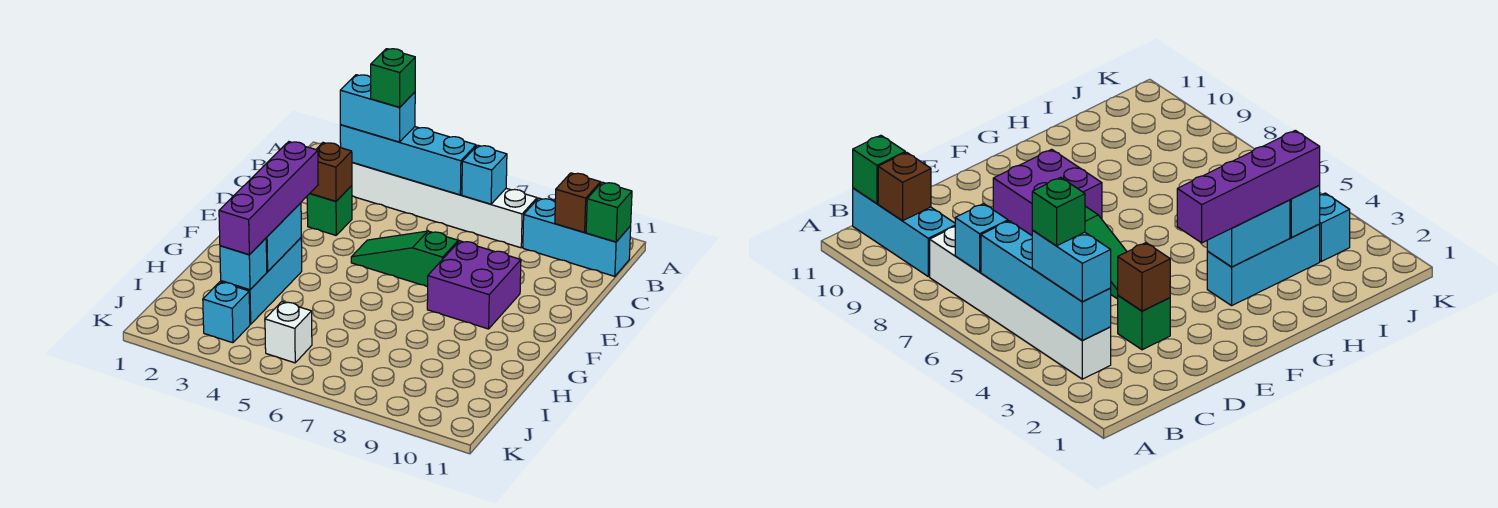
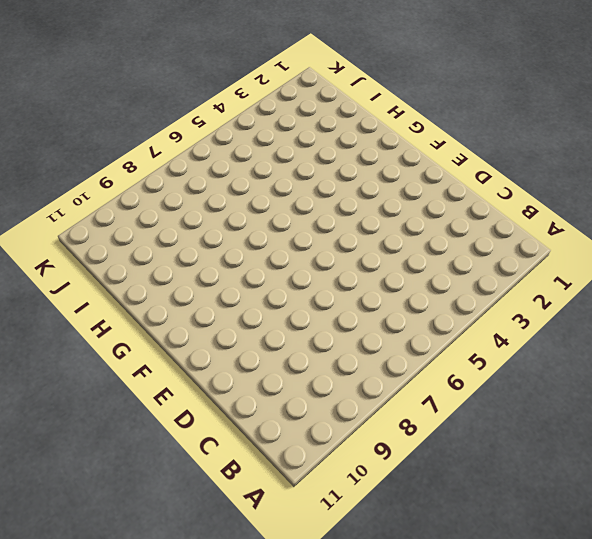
none -> white 1x6 brick [352,163,537,248]
none -> cyan 1x3 brick [523,198,631,276]
none -> green 1x1 brick [307,186,352,235]

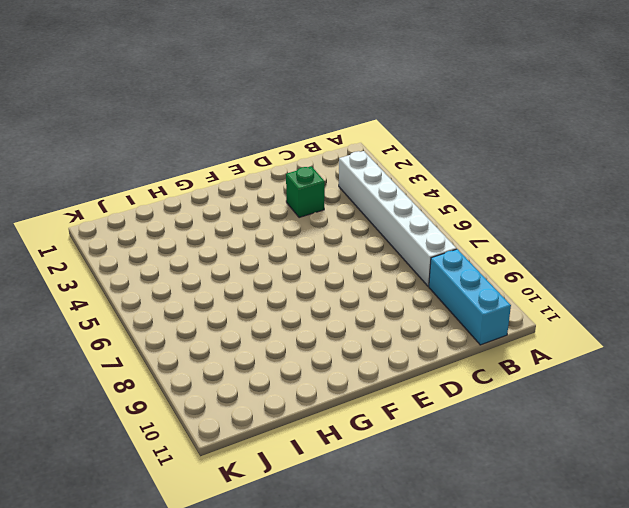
none -> green 1x3 slope [351,231,458,287]
none -> purple 2x2 brick [427,241,521,329]
none -> cyan 1x3 brick [221,238,302,324]

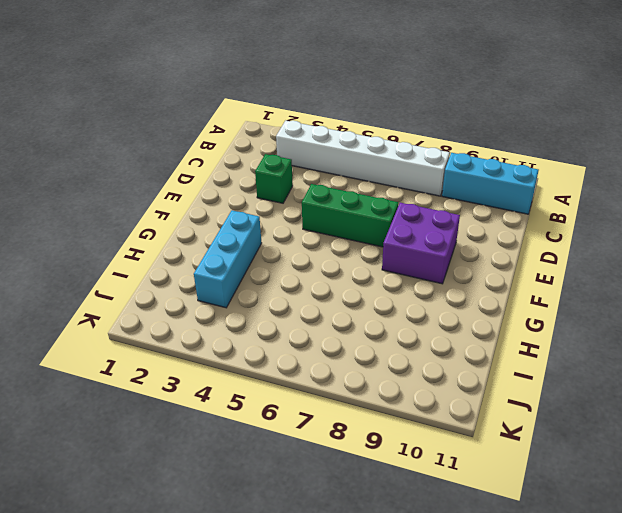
green 1x3 brick [302,184,398,247] -> green 1x3 slope [351,231,458,287]
none -> cyan 1x1 brick [203,282,250,343]
none -> white 1x1 brick [265,302,312,363]
none -> cyan 1x4 brick [340,125,476,195]

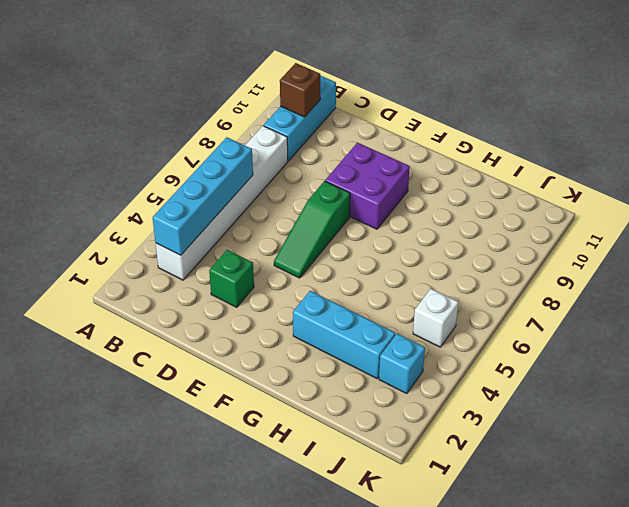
none -> cyan 1x1 brick [462,145,507,204]
none -> green 1x1 brick [586,182,632,242]
none -> brown 1x1 brick [310,143,352,201]

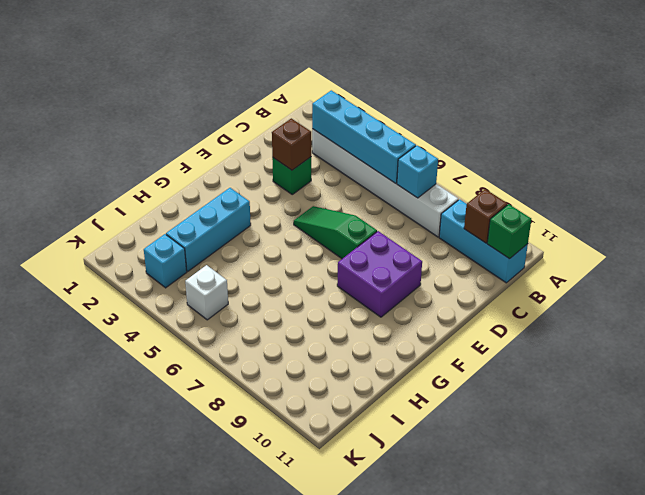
none -> cyan 1x2 brick [266,203,301,272]
none -> cyan 1x1 brick [220,238,267,290]
none -> cyan 1x2 brick [340,75,415,142]

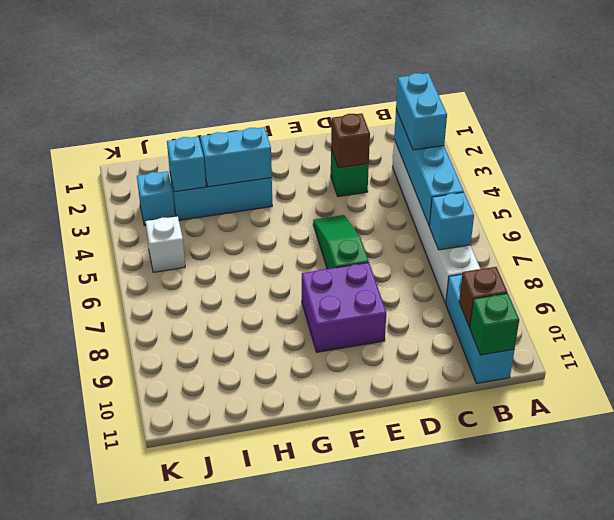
none -> purple 1x4 brick [219,142,318,255]
none -> green 1x1 brick [371,49,415,107]

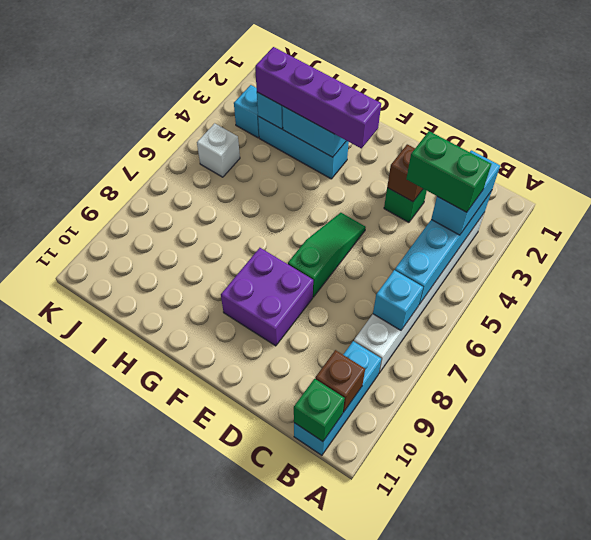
green 1x2 brick [406,131,491,212] -> green 1x1 brick [371,49,415,107]

